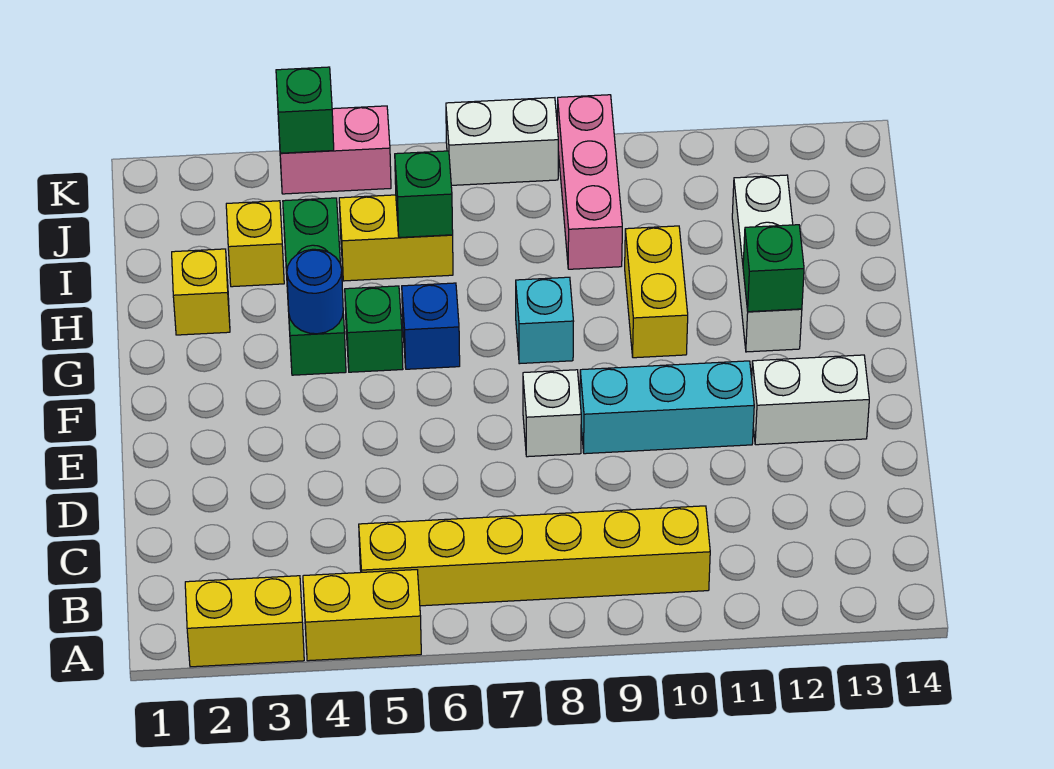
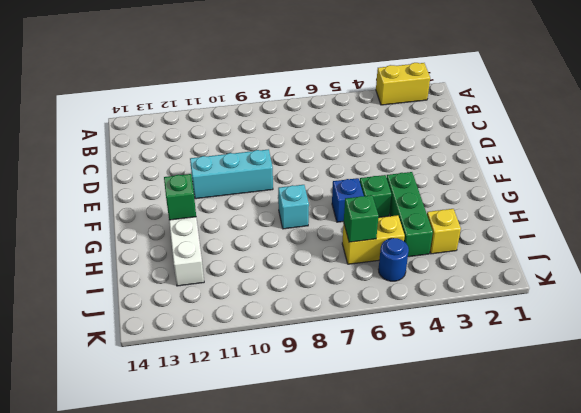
blue 1x1 round brick [379,238,409,281] -> blue 1x1 round brick moved to [287,249,343,334]
none -> yellow 1x2 brick [303,570,421,661]
none -> yellow 1x6 brick [359,506,710,606]
none -> white 1x1 brick [523,370,581,457]

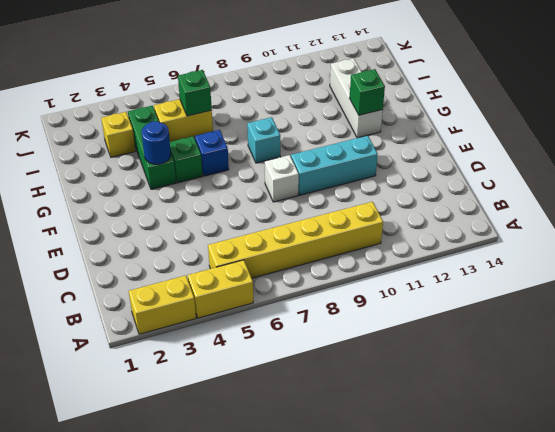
none -> white 1x2 brick [752,355,869,445]
none -> yellow 1x2 brick [625,226,688,358]
none -> yellow 1x1 brick [172,249,230,335]

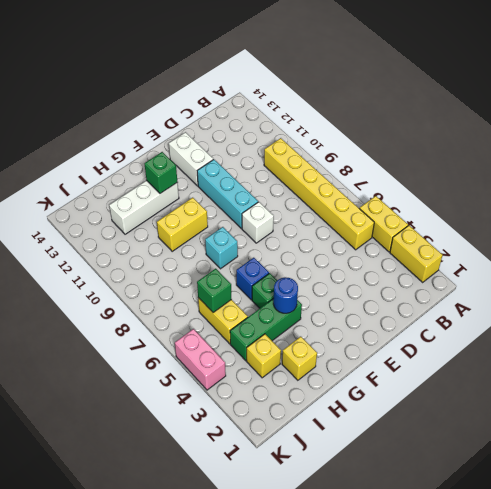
none -> pink 1x3 brick [557,95,622,269]
none -> white 1x2 brick [446,98,558,185]
none -> green 1x1 brick [276,67,334,153]

